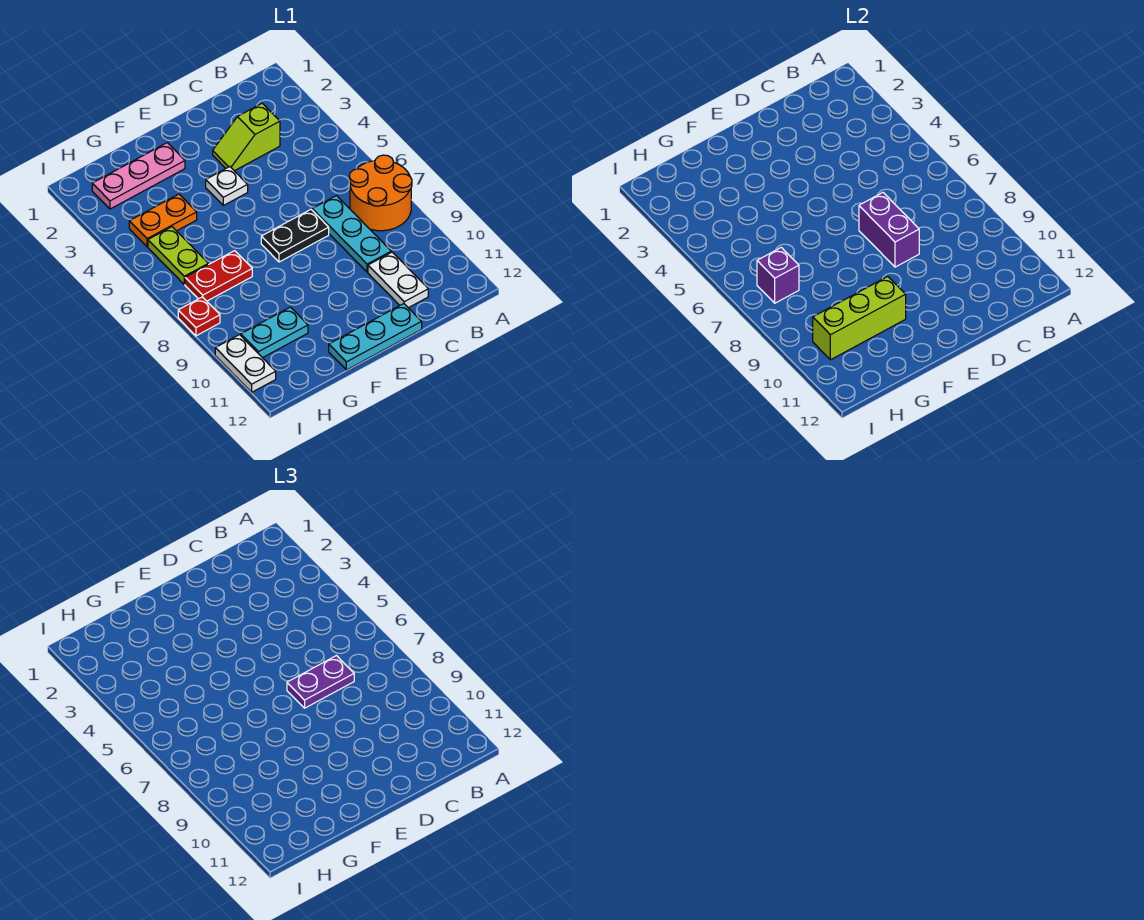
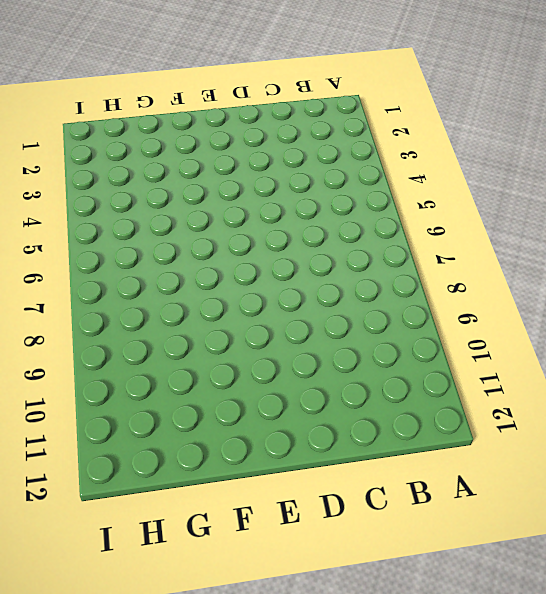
none -> orange 2x2 round brick [349,155,412,231]
none -> lime 1x2 slope [213,103,280,171]
none -> cyan 1x3 plate [312,196,391,272]

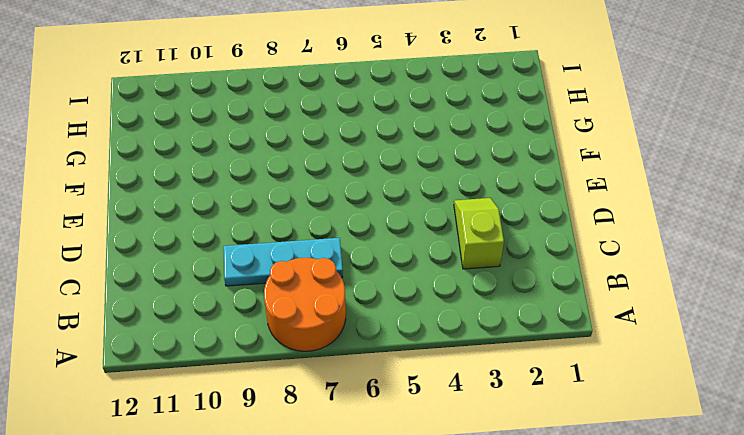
none -> white 1x2 plate [368,252,428,308]
none -> black 1x2 plate [261,210,329,262]
none -> cyan 1x3 plate [329,304,422,370]

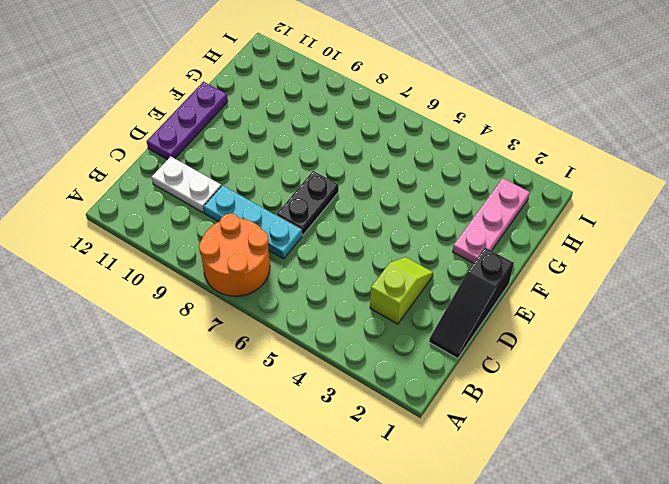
black 1x3 slope [429,247,514,359] -> none
purple 1x3 plate [147,82,228,160] -> cyan 1x3 plate [329,304,422,370]
none -> white 1x1 plate [206,167,248,205]
none -> orange 1x2 plate [129,194,197,247]
none -> red 1x2 plate [185,251,252,301]

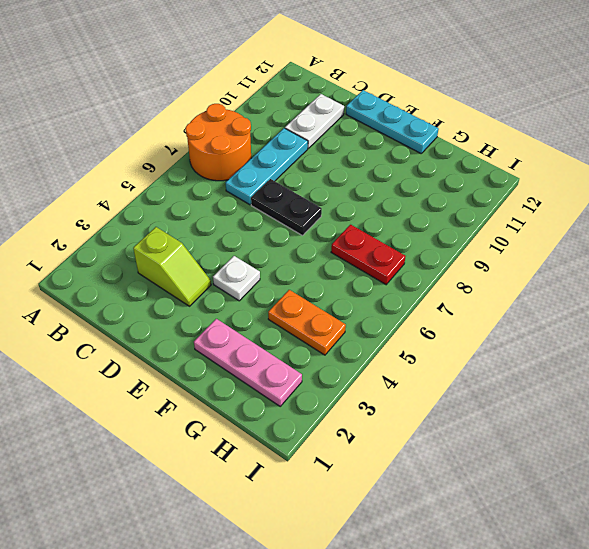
none -> cyan 1x2 plate [241,307,308,358]
none -> lime 1x2 plate [148,227,208,284]
none -> red 1x1 plate [178,297,220,336]

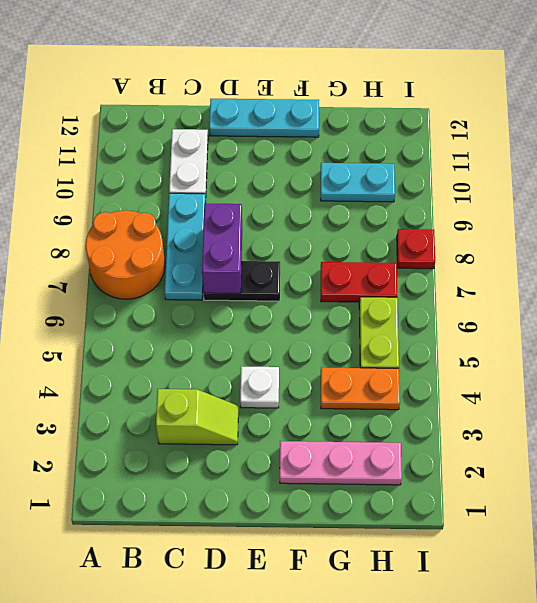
none -> white 1x2 plate [215,335,276,392]
none -> lime 1x3 brick [813,277,906,360]
none -> purple 1x1 brick [757,247,799,303]

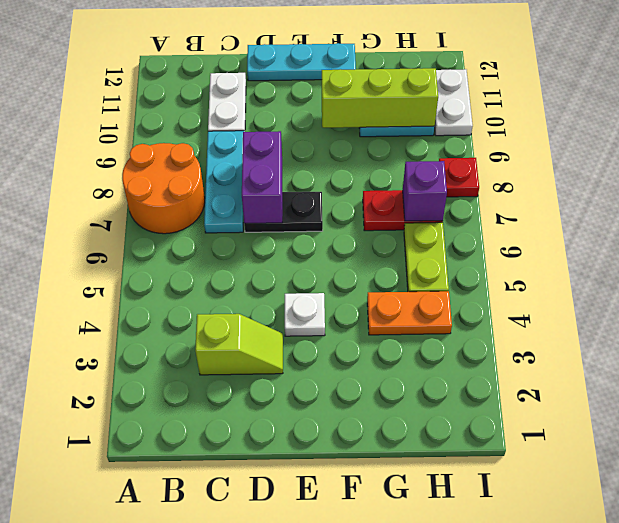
none -> pink 1x3 plate [92,143,185,209]
none -> purple 1x2 plate [287,656,354,708]

